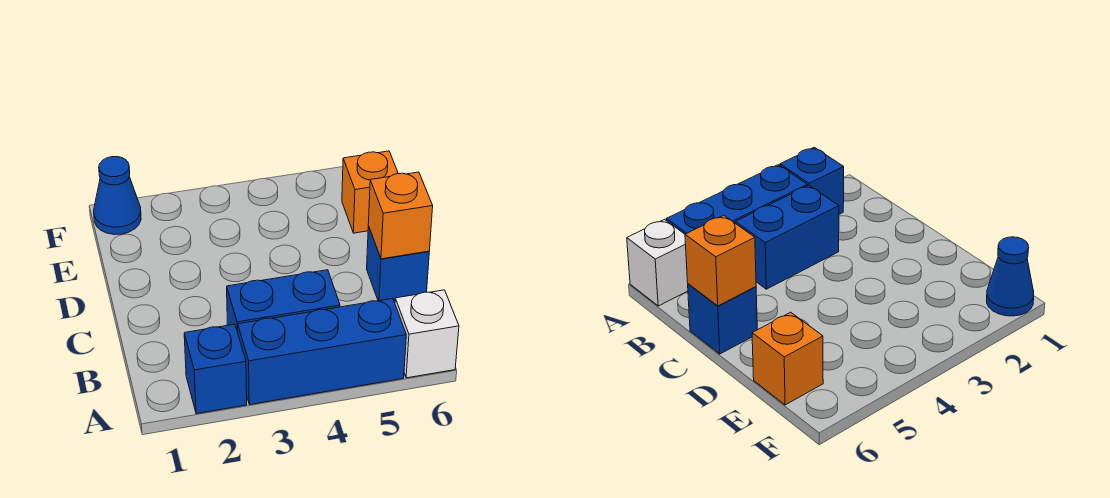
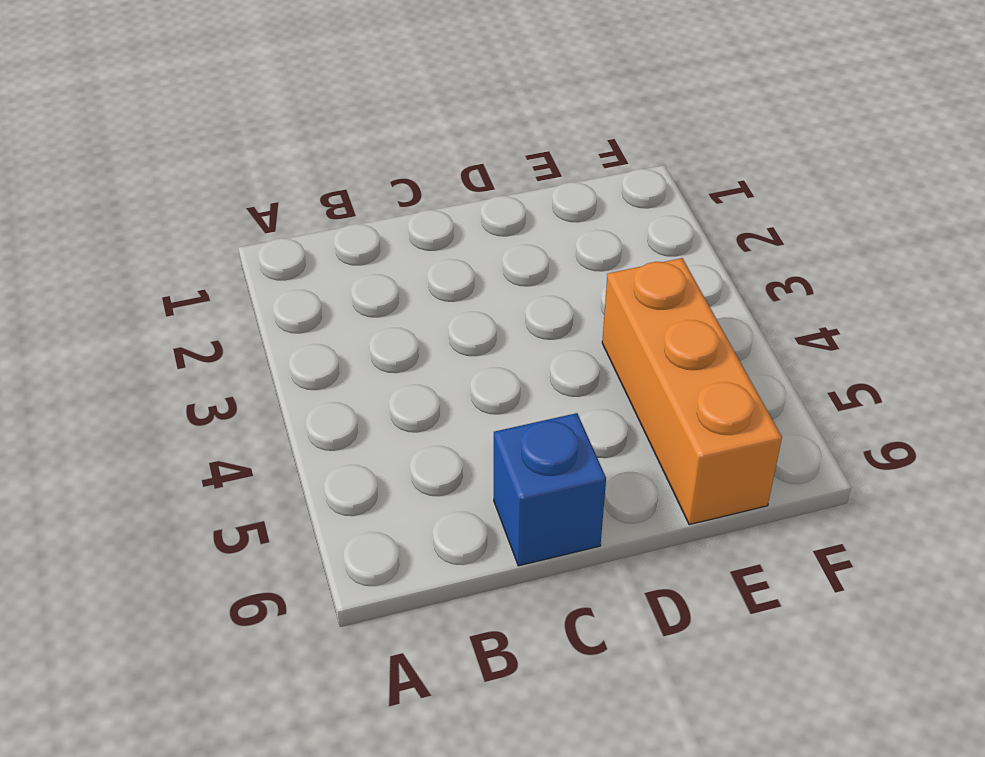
orange 1x3 brick [602,258,782,525] -> orange 1x1 brick [342,151,398,233]
none -> blue 1x1 brick [184,324,247,414]
none -> blue 1x3 brick [238,298,406,405]

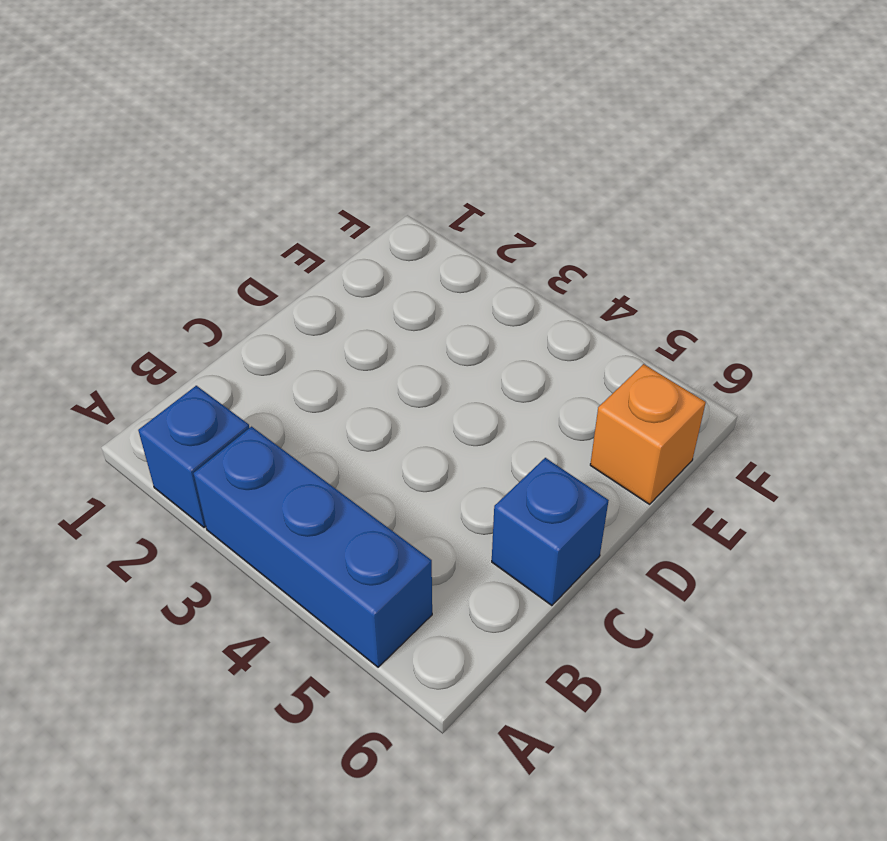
none -> white 1x1 brick [395,290,459,378]
none -> blue 1x2 brick [227,270,340,332]

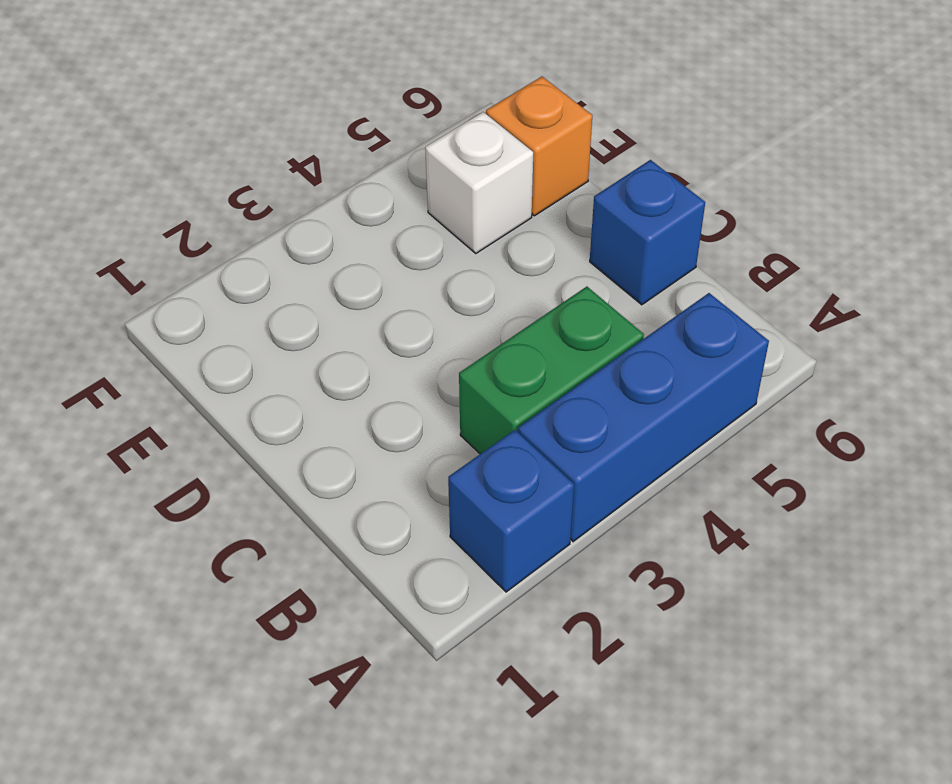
green 1x2 brick [459,287,644,454] -> blue 1x2 brick [227,270,340,332]
white 1x1 brick [425,112,533,253] -> white 1x1 brick moved to [395,290,459,378]
none -> blue 1x1 cone [94,157,141,235]
none -> orange 1x1 brick [368,172,433,259]

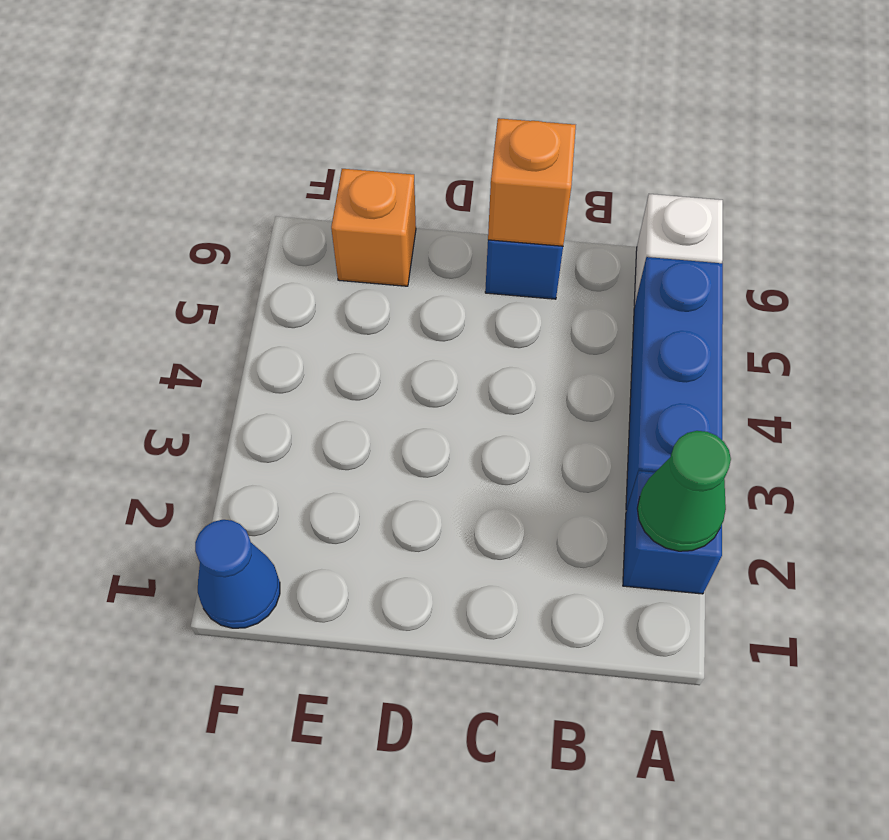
green 1x1 cone [637,431,731,551] -> none
none -> blue 1x2 brick [227,270,340,332]

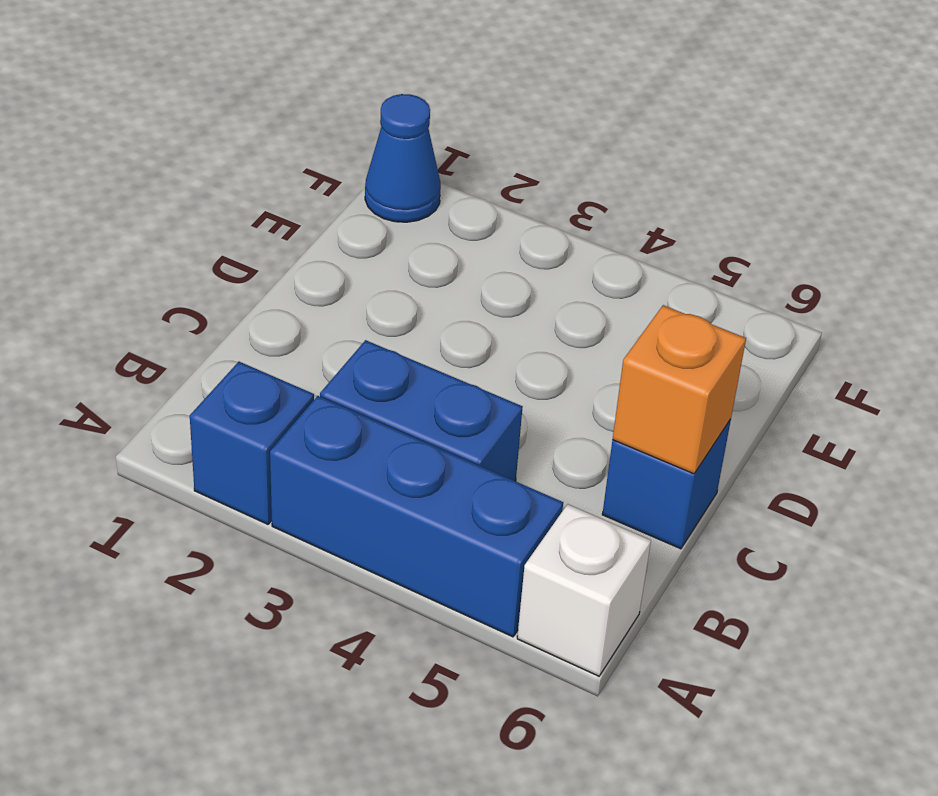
none -> orange 1x1 brick [342,151,398,233]

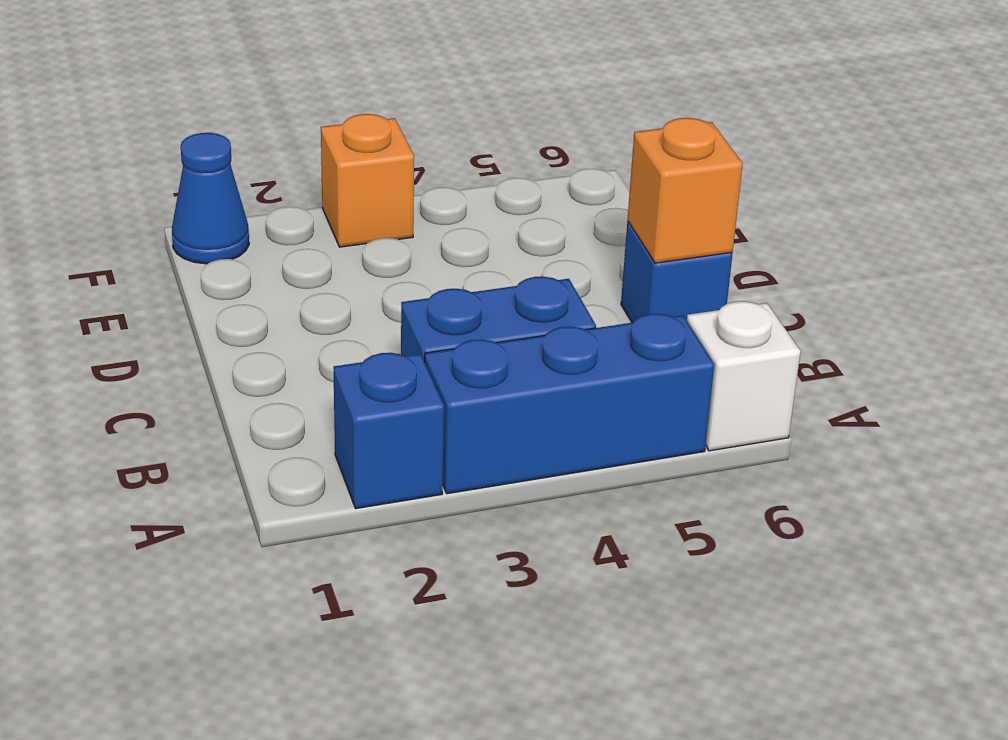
orange 1x1 brick [321,114,414,247] -> orange 1x1 brick moved to [342,151,398,233]

